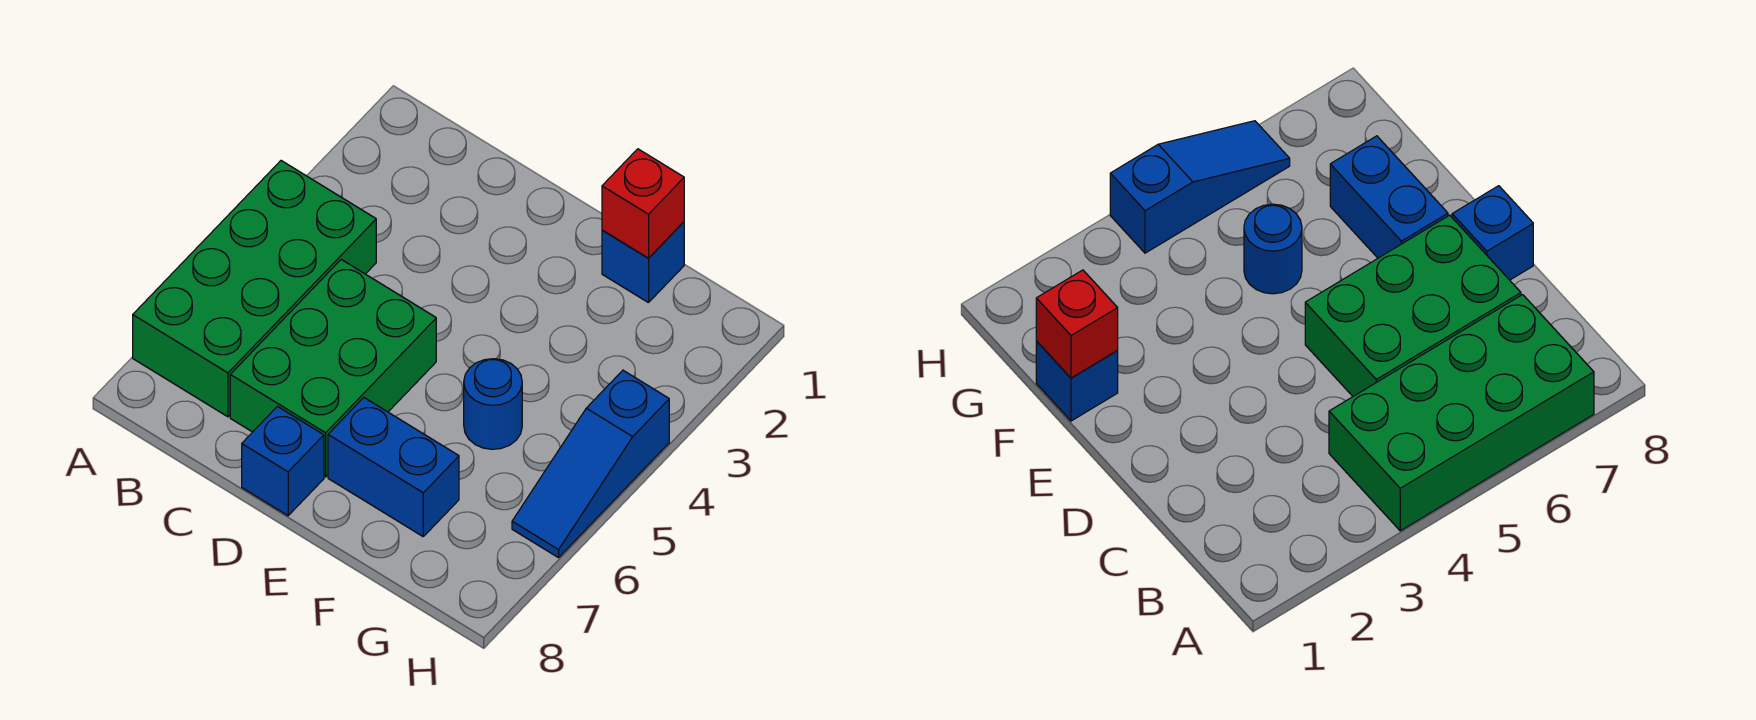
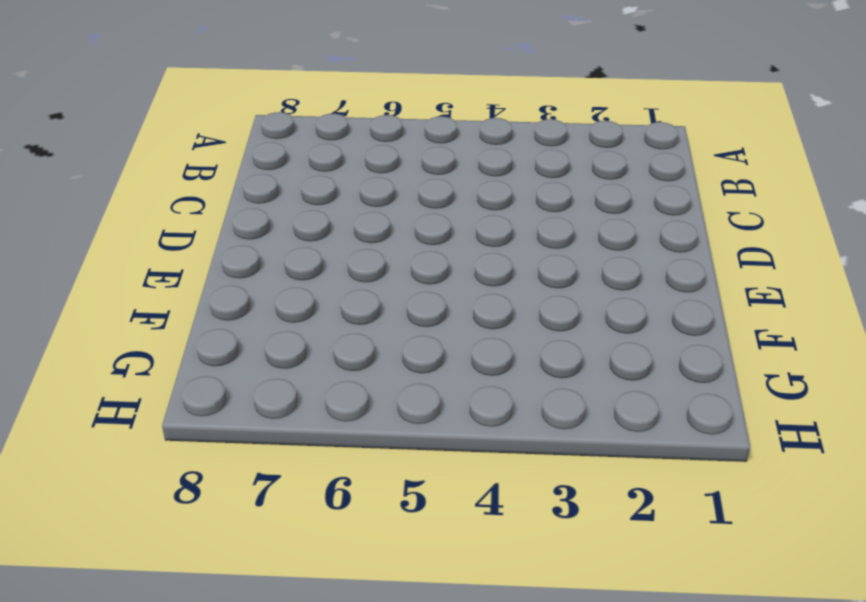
none -> green 2x4 brick [133,161,376,417]
none -> green 2x3 brick [230,259,436,477]

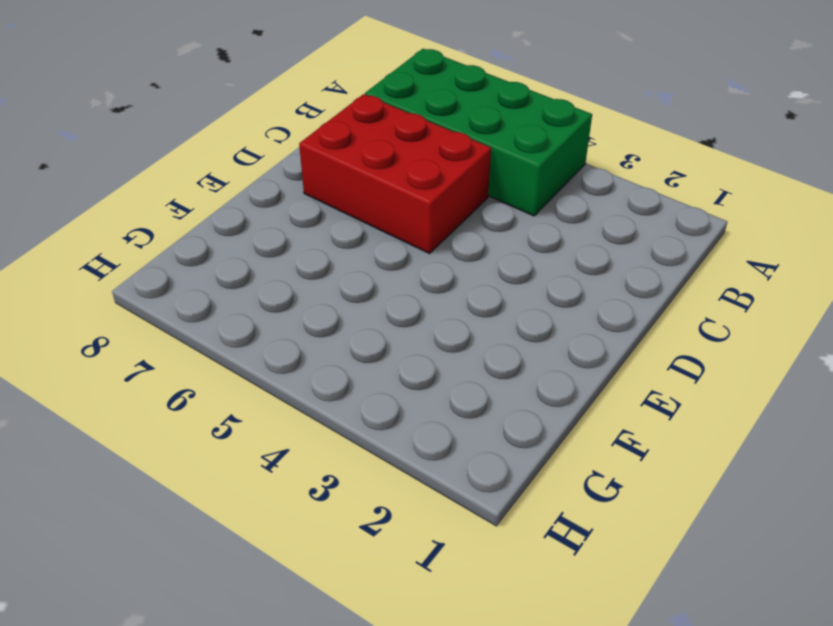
red 2x3 brick [299,94,491,254] -> green 2x3 brick [230,259,436,477]
none -> blue 1x1 brick [242,407,324,516]
none -> blue 1x2 brick [328,398,459,536]

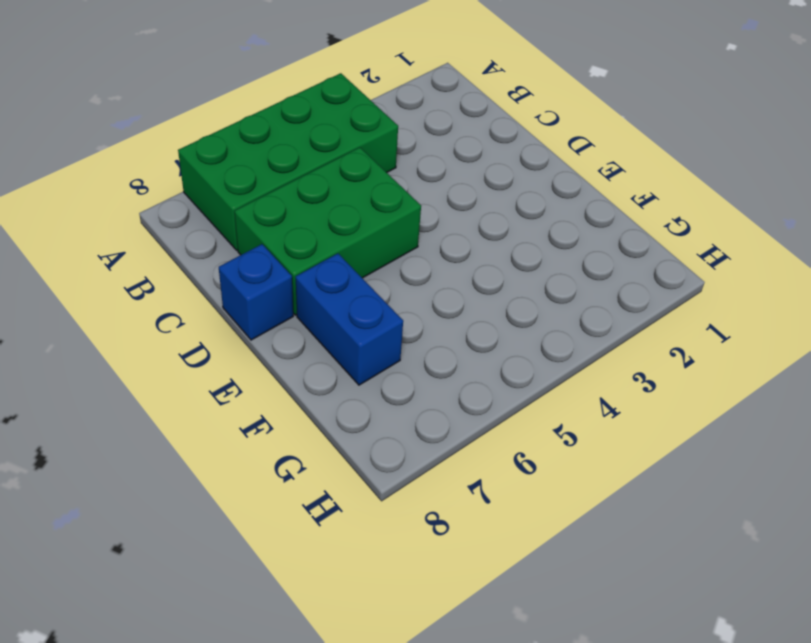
none -> blue 1x1 brick [602,222,684,303]
none -> blue 1x1 round brick [464,359,522,449]

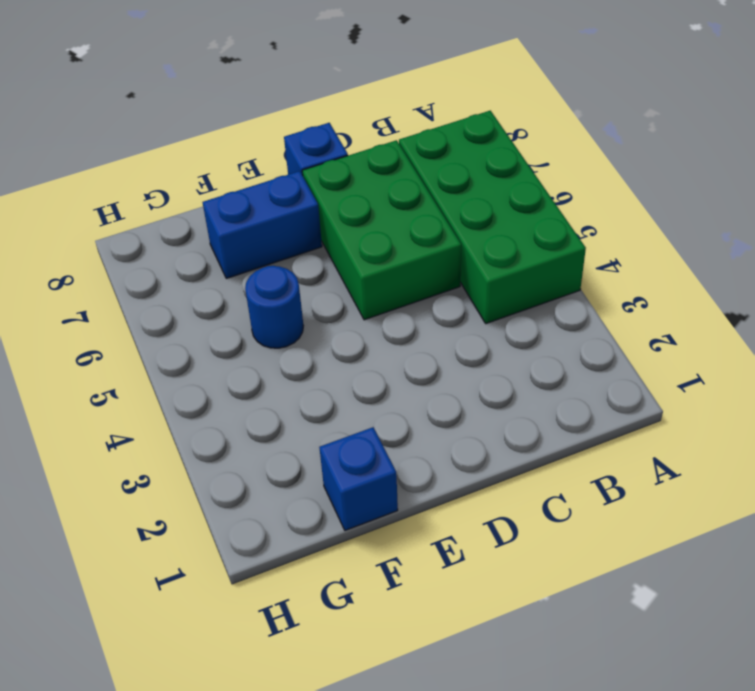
none -> blue 1x3 slope [512,371,669,558]
none -> red 1x1 brick [602,149,684,258]

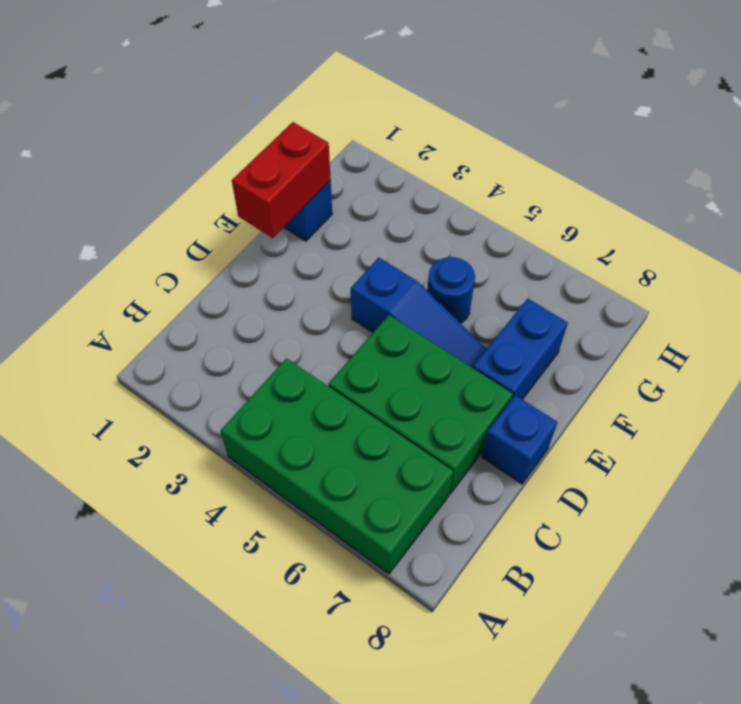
red 1x2 brick [232,122,331,238] -> red 1x1 brick [602,149,684,258]
blue 1x3 slope [351,258,486,368] -> blue 1x3 slope moved to [512,371,669,558]

